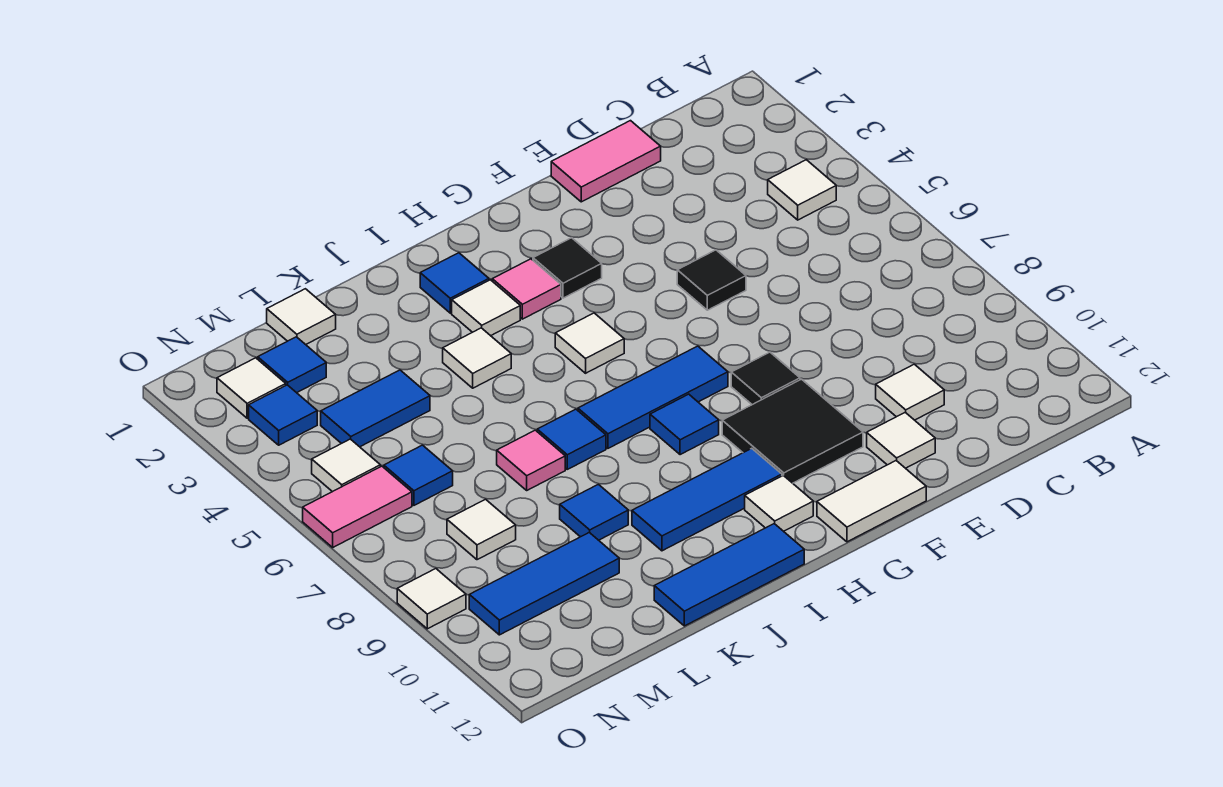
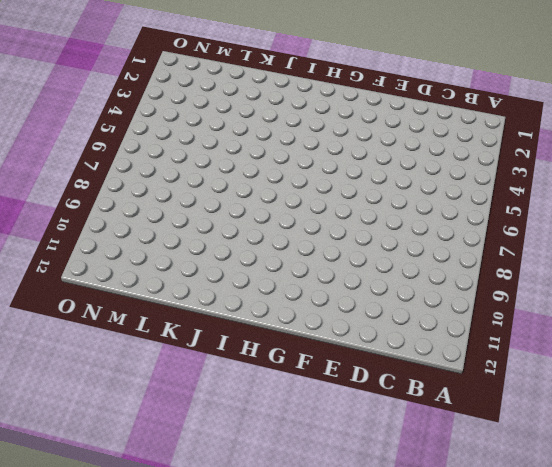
none -> white 1x1 tile [768,160,836,220]
none -> pink 1x2 tile [551,121,661,202]
none -> white 1x1 tile [876,364,944,420]
none -> black 1x1 tile [677,250,746,310]

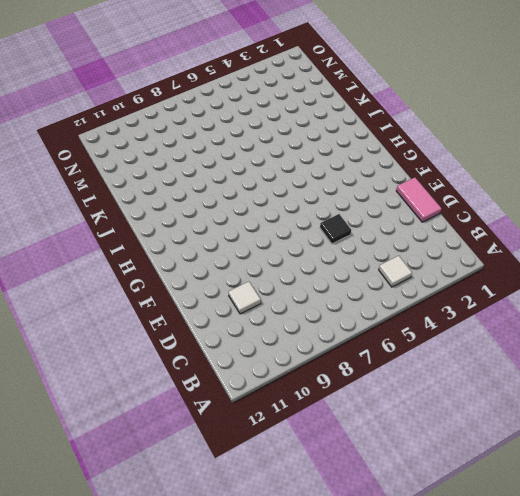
none -> white 1x1 tile [867,412,935,468]
none -> black 1x1 tile [731,352,800,405]
none -> black 2x2 tile [722,379,863,483]
none -> white 1x2 tile [817,461,926,542]

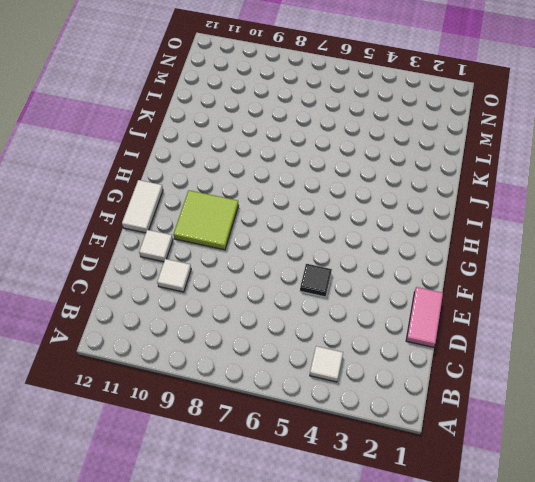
lime 2x2 tile [174,190,238,250] -> black 2x2 tile [722,379,863,483]
none -> black 1x1 tile [731,352,800,405]
none -> black 1x1 tile [533,238,602,298]
none -> blue 1x3 tile [578,346,728,448]
none -> pink 1x1 tile [492,259,561,319]

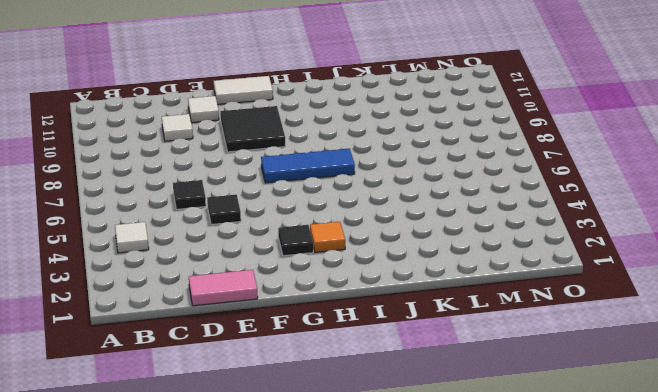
black 1x1 tile [173,180,206,209] -> black 1x1 tile moved to [731,352,800,405]
orange 1x1 tile [310,222,345,252] -> pink 1x1 tile [492,259,561,319]
none -> white 1x1 tile [555,313,624,373]
none -> blue 1x1 tile [650,394,719,455]
none -> blue 1x3 tile [632,448,782,551]
none -> white 1x1 tile [745,475,813,531]

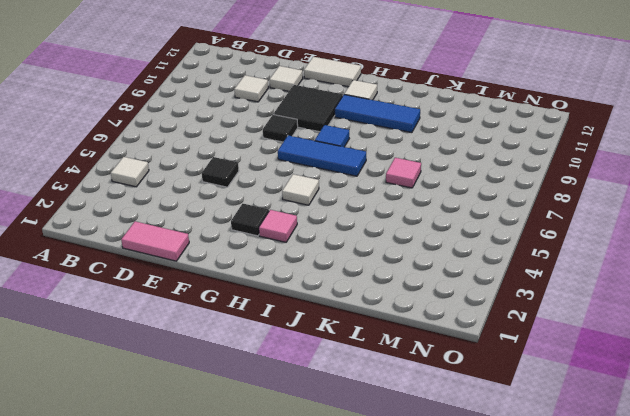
none -> blue 1x1 tile [420,253,489,313]
none -> white 1x1 tile [452,280,520,336]
none -> blue 1x3 tile [654,524,804,626]
none -> white 1x1 tile [443,328,511,388]

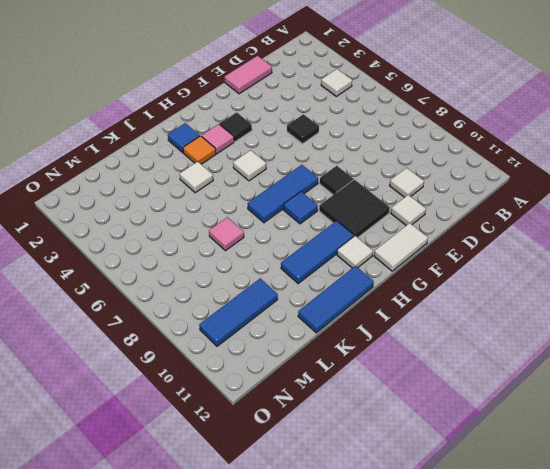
orange 1x1 tile [183,136,216,164] -> white 1x1 tile [452,280,520,336]
none -> blue 1x1 tile [537,409,606,469]
none -> blue 1x1 tile [560,484,628,540]
none -> white 1x1 tile [267,289,336,345]
none -> blue 1x2 tile [321,370,430,447]

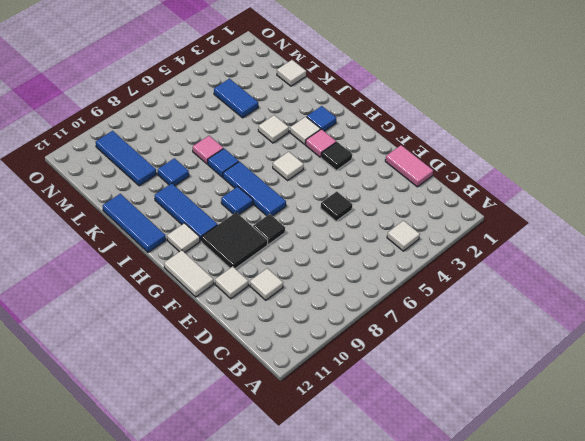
none -> blue 1x1 tile [258,337,326,393]
none -> blue 1x1 tile [384,445,453,505]
none -> white 1x1 tile [447,499,516,560]
none -> white 1x1 tile [217,358,286,418]

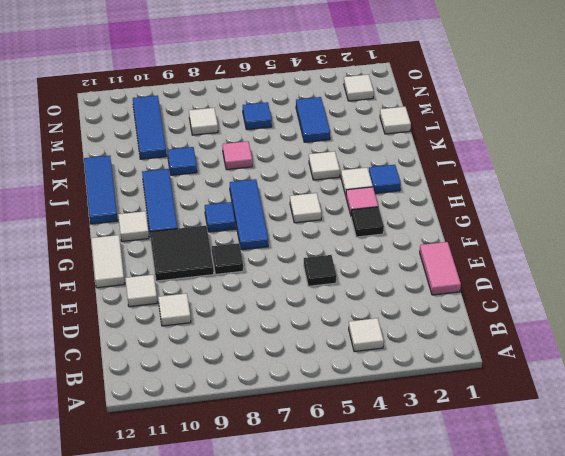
none -> blue 1x1 tile [537,409,606,469]
none -> blue 1x1 tile [258,337,326,393]
none -> blue 1x1 tile [249,385,317,445]
none -> white 1x1 tile [312,439,380,492]

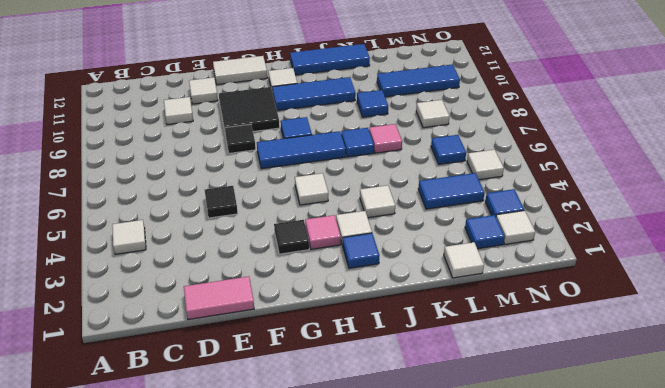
none -> pink 1x2 tile [303,466,412,547]
none -> white 1x1 tile [397,569,466,629]

